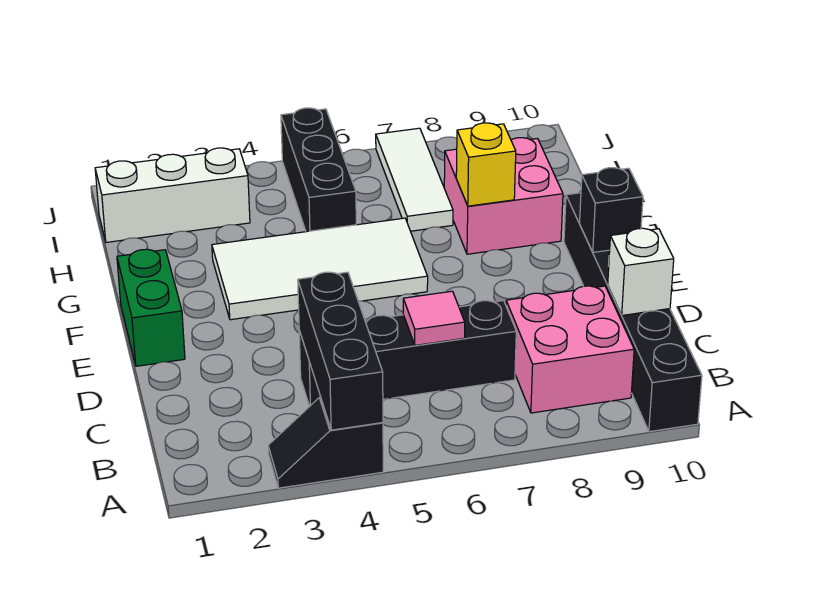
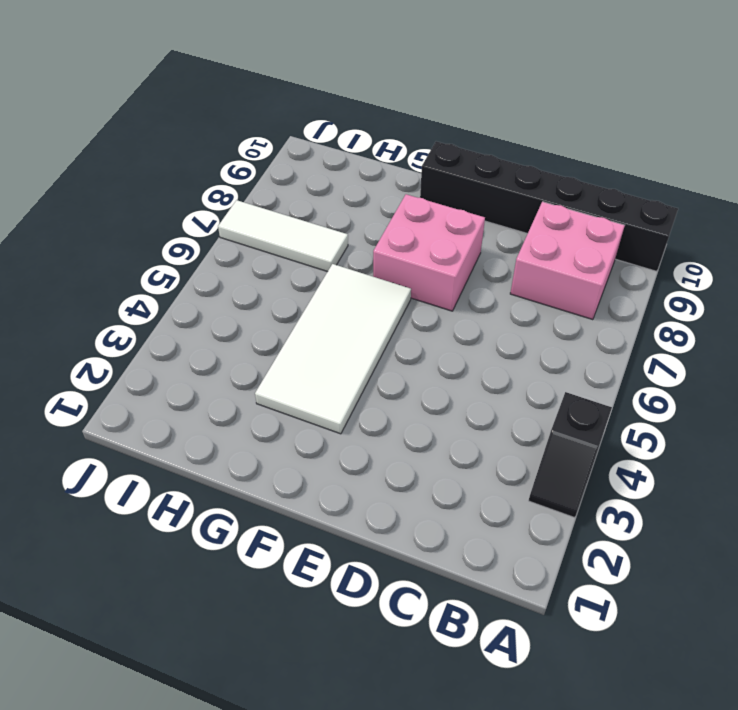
pink 2x2 brick [373,194,485,311] -> pink 2x2 brick moved to [444,138,563,254]
none -> black 1x4 brick [299,301,516,407]
none -> green 1x2 brick [117,249,185,366]
none -> black 1x3 brick [281,108,356,232]

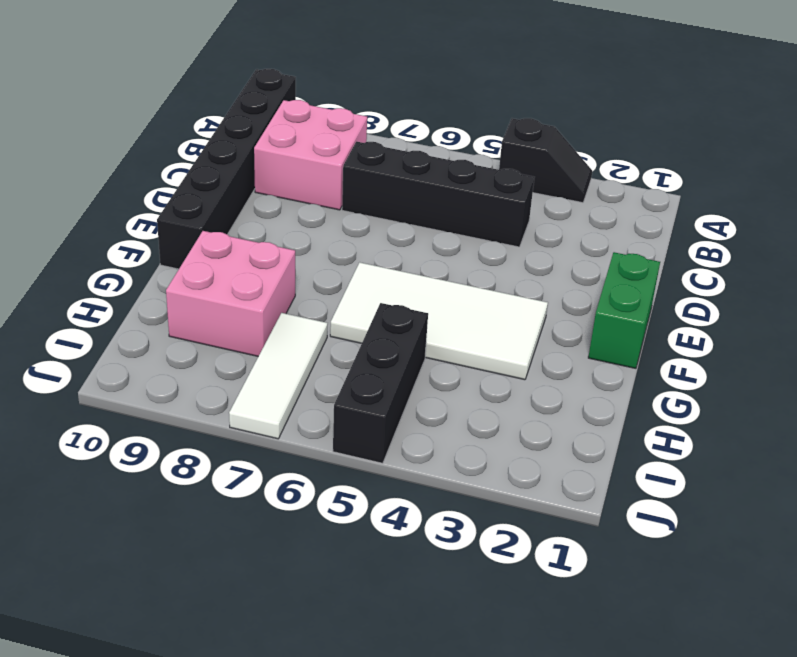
none -> white 1x3 brick [95,148,250,242]
none -> black 1x3 brick [298,272,383,430]
none -> pink 1x1 tile [403,291,465,345]

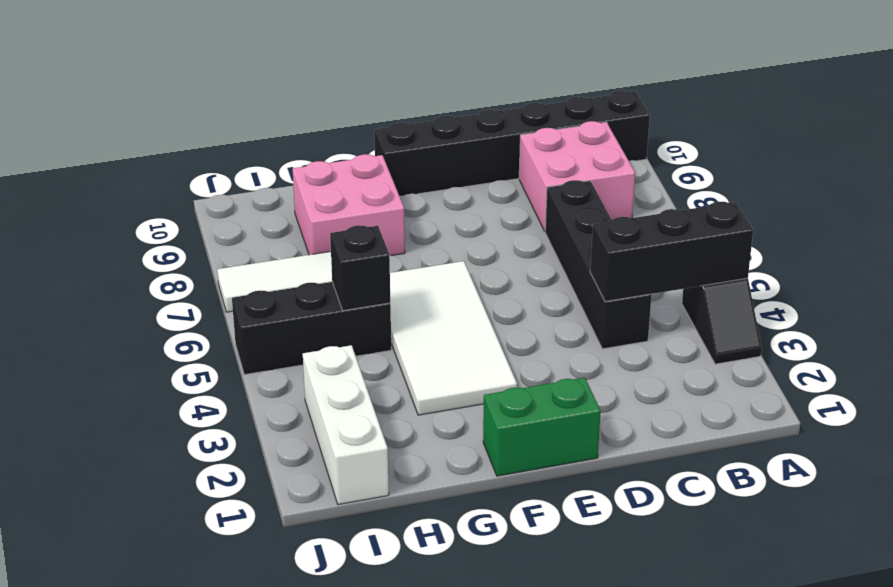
black 1x1 brick [330,225,390,311] -> black 1x1 brick moved to [580,168,643,252]
none -> pink 1x1 tile [403,291,465,345]
none -> white 1x1 brick [608,228,674,315]
none -> yellow 1x1 brick [456,123,516,206]

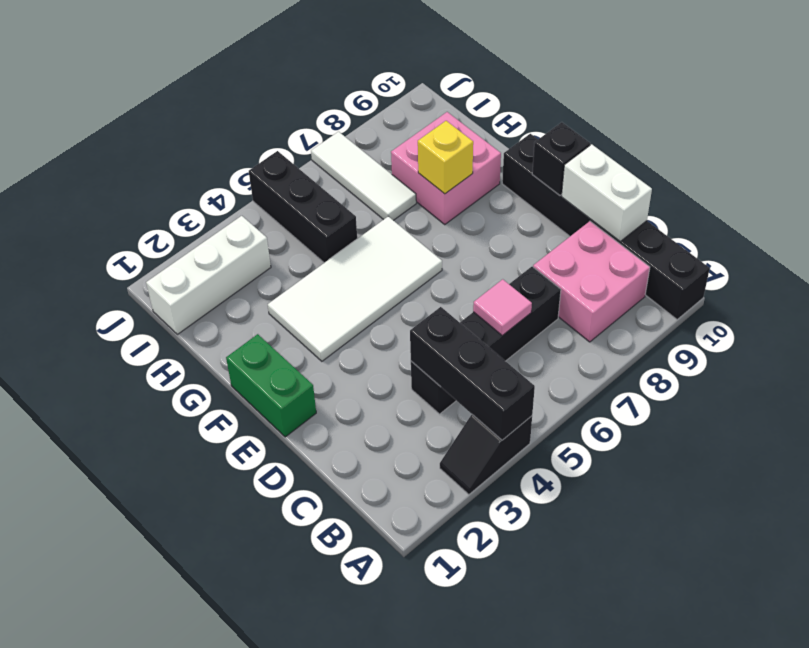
white 1x2 brick [561,144,652,241] -> white 1x1 brick [608,228,674,315]

